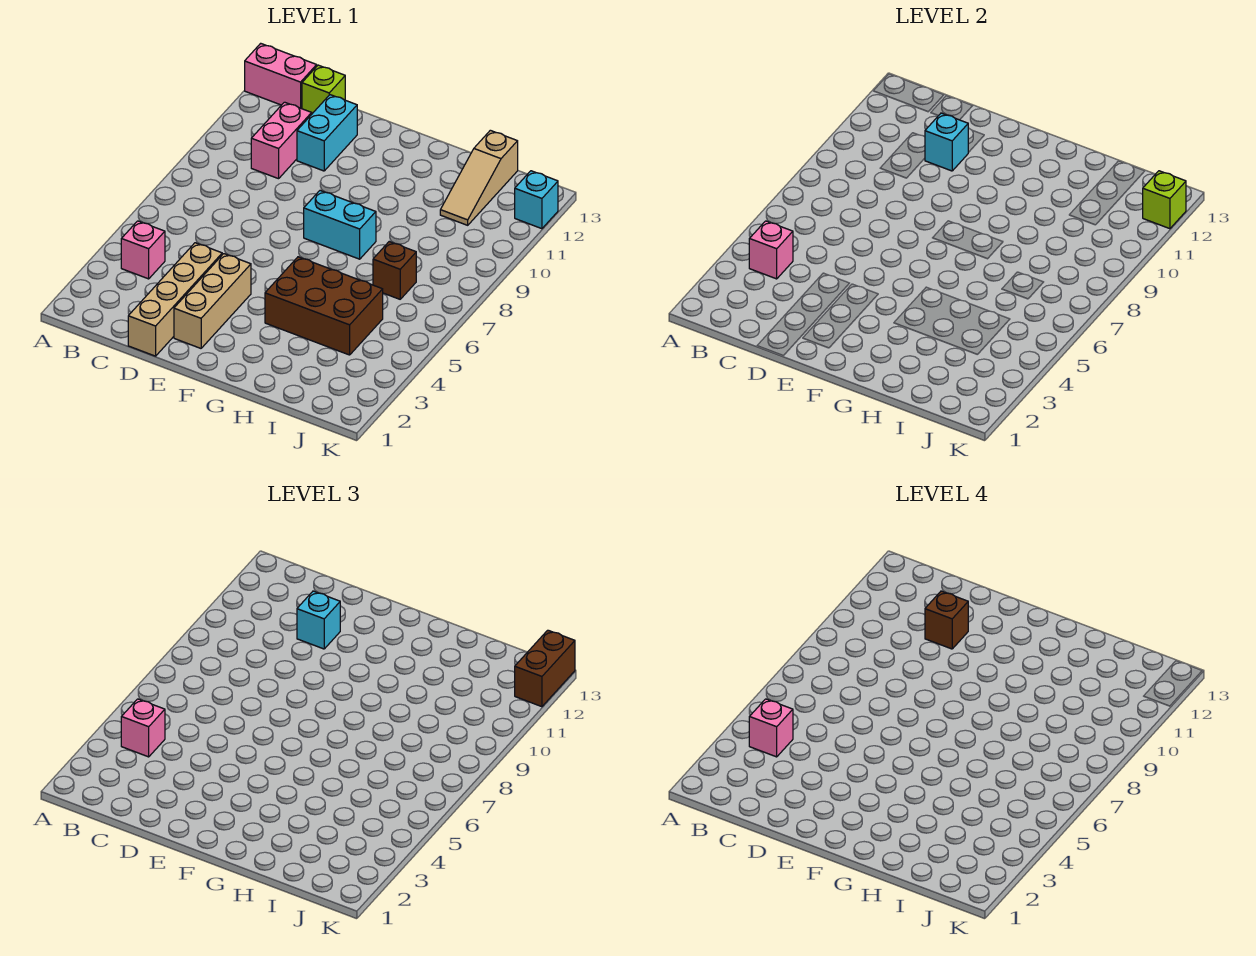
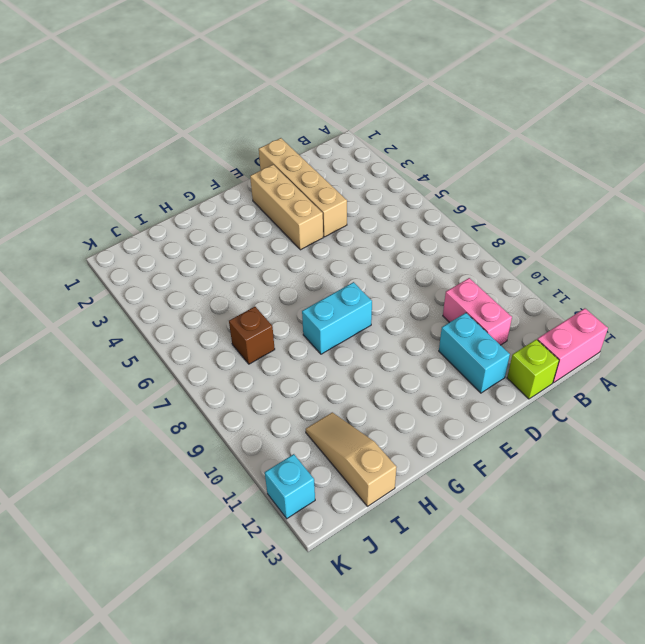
none -> pink 1x1 brick [121,221,165,279]
none -> brown 2x3 brick [265,257,383,355]
none -> pink 1x1 brick [749,221,793,279]

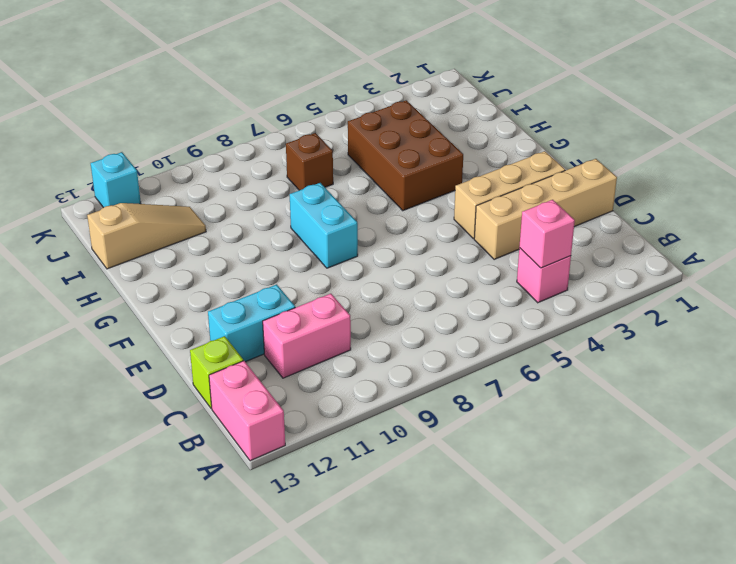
none -> cyan 1x1 brick [925,113,968,171]
none -> lime 1x1 brick [1143,171,1186,229]
none -> pink 1x1 brick [121,699,165,757]

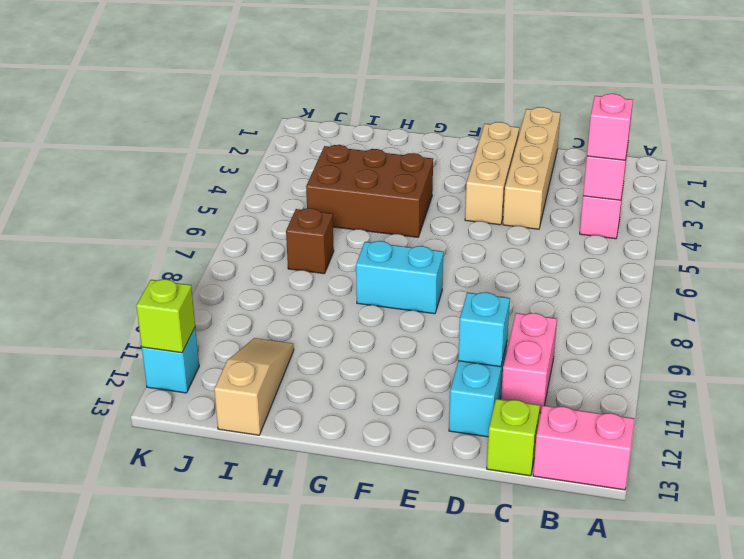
none -> cyan 1x1 brick [297,591,340,649]
none -> brown 1x2 brick [515,630,575,707]
none -> pink 1x1 brick [749,699,793,757]

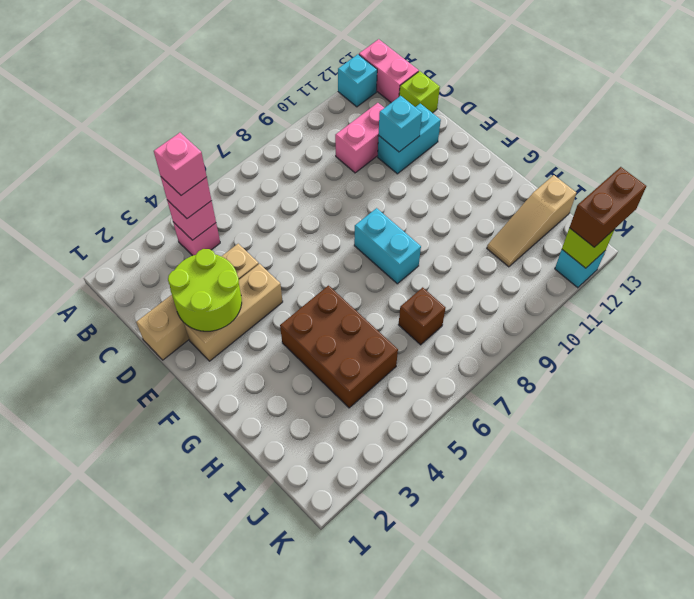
cyan 1x1 brick [338,54,377,107] -> cyan 1x1 brick moved to [297,591,340,649]
lime 2x2 round brick [168,249,242,331] -> none
none -> brown 1x1 brick [925,591,968,649]

